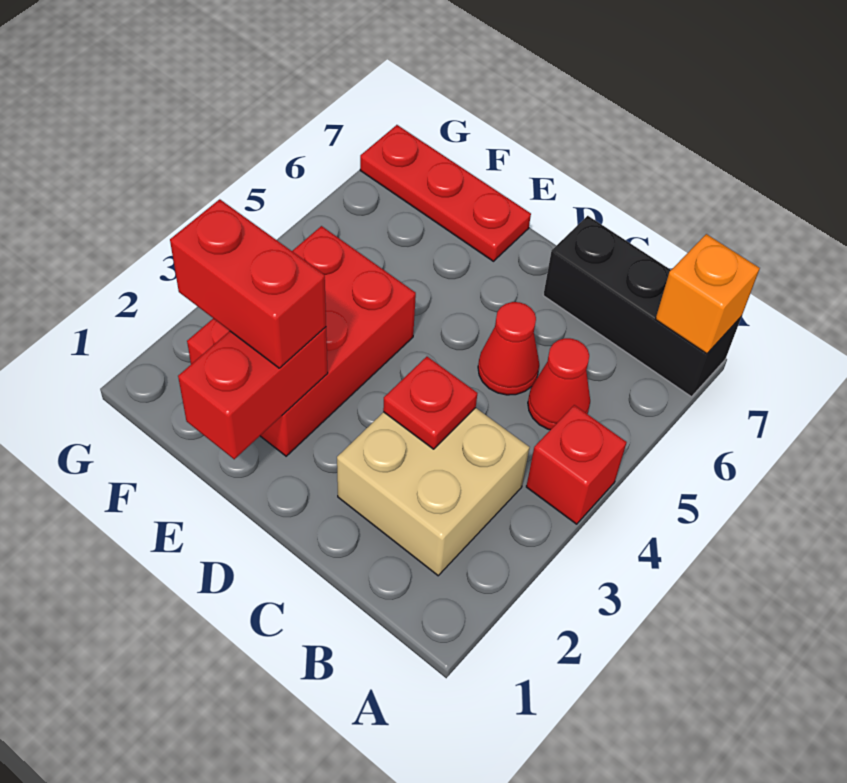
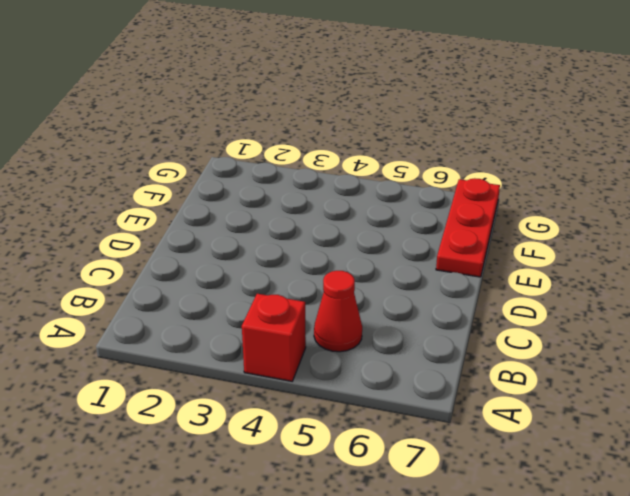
none -> black 1x3 brick [543,216,742,397]
none -> tan 2x2 brick [337,408,529,576]

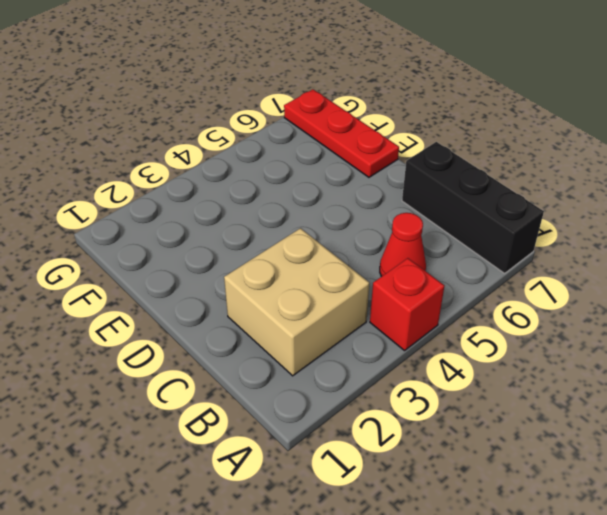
none -> red 1x1 cone [478,302,539,395]
none -> red 2x3 brick [187,226,416,456]

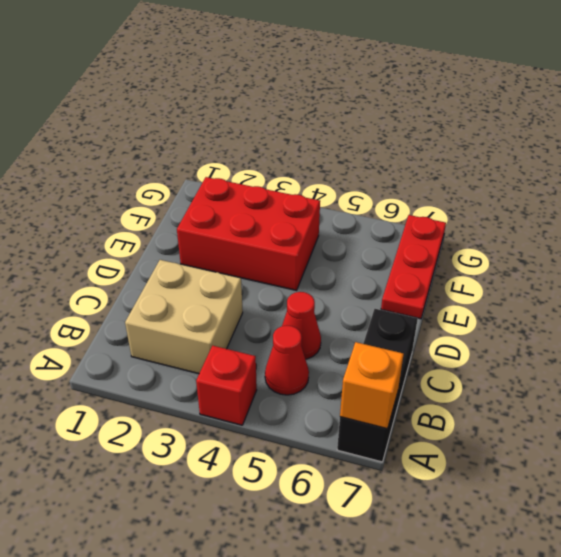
none -> red 1x1 plate [383,357,478,449]
none -> red 1x2 brick [178,327,328,459]

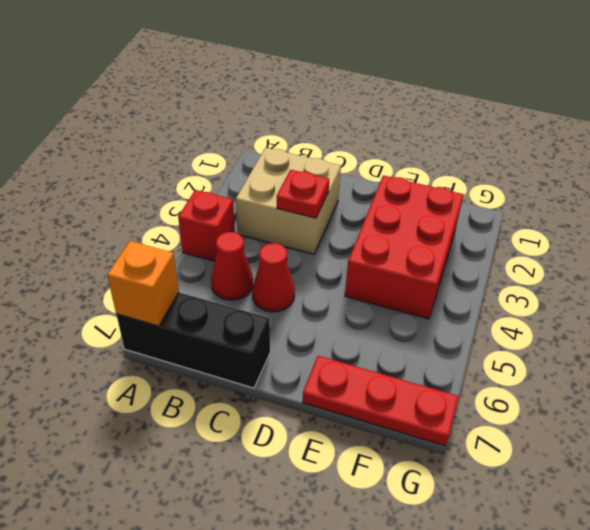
none -> red 1x2 brick [178,327,328,459]
none -> red 1x2 brick [170,199,326,368]

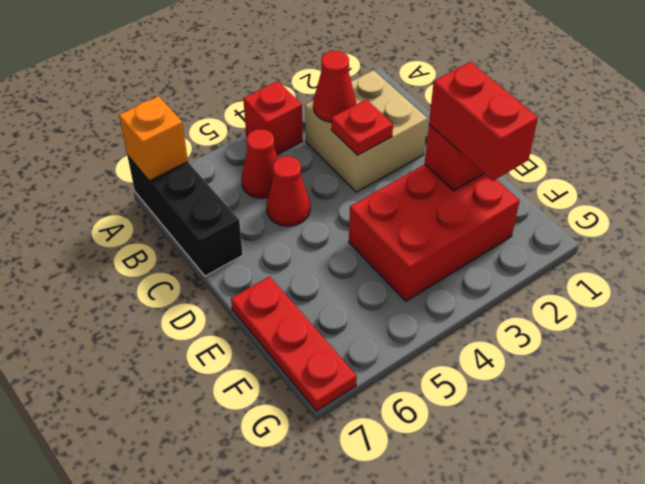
red 1x1 cone [313,51,356,122] -> none

